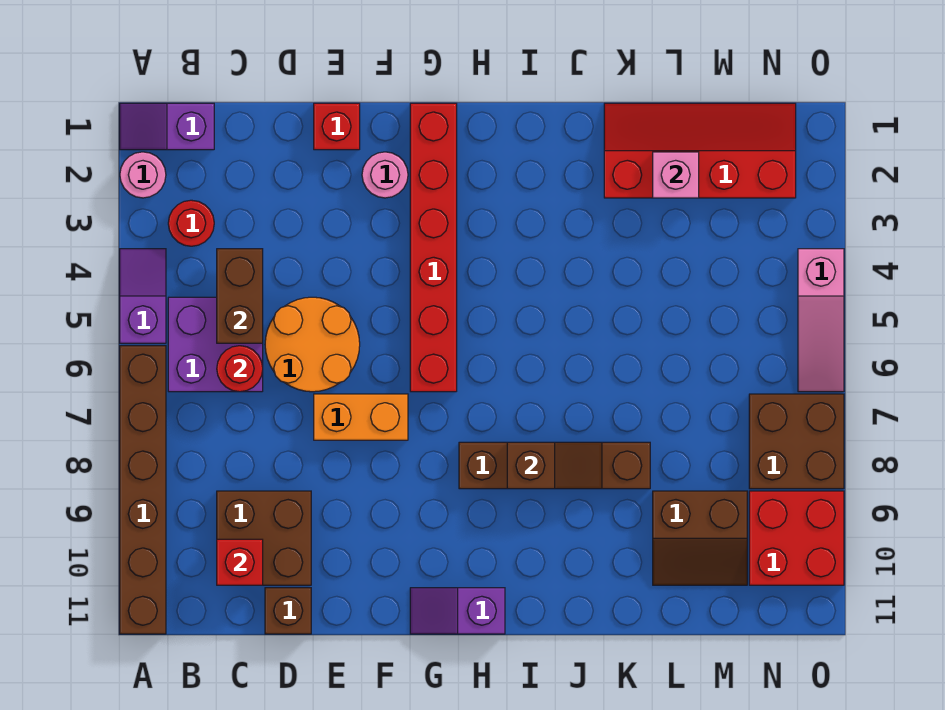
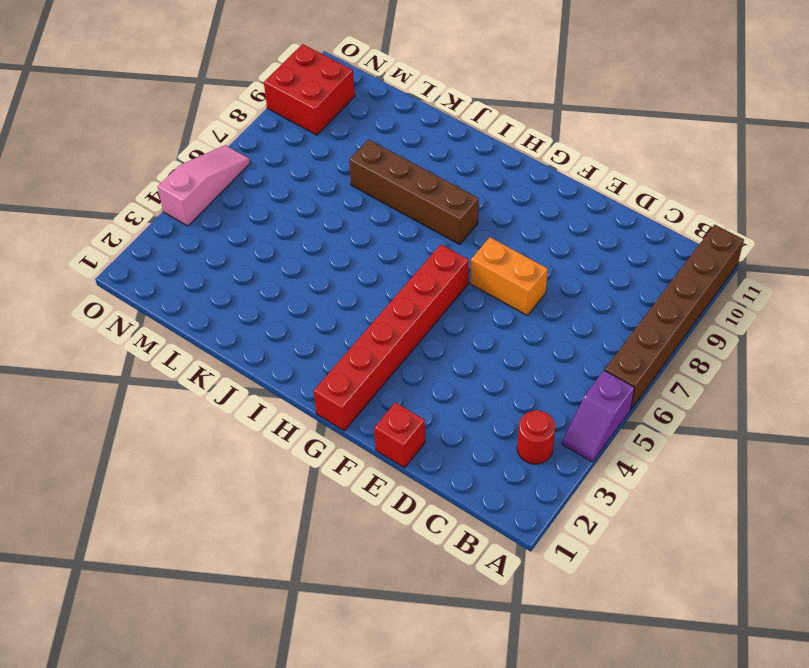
none -> purple 1x2 slope [120,103,214,150]
none -> pink 1x1 round brick [120,152,166,198]
none -> purple 2x2 brick [168,297,263,392]

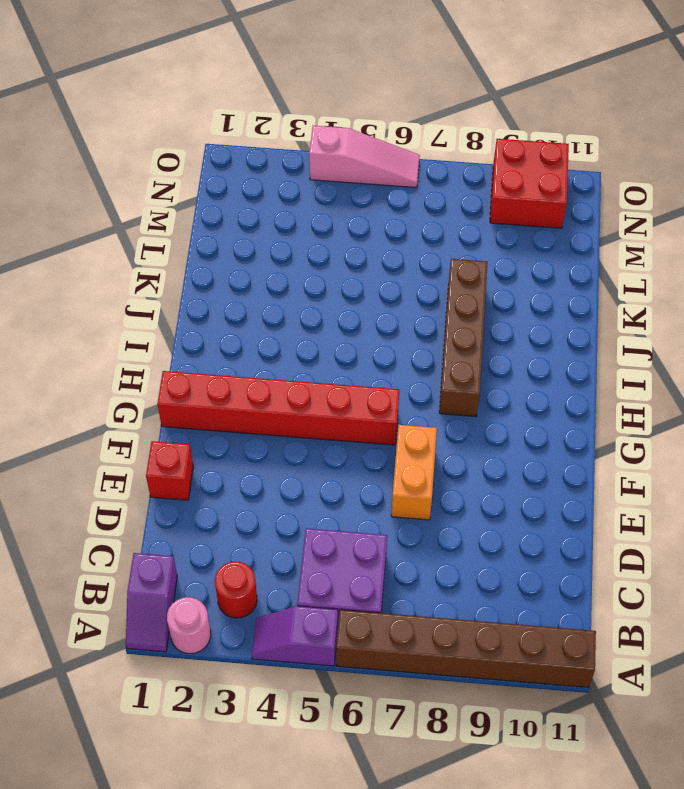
none -> brown 2x2 brick [217,491,311,585]
none -> orange 2x2 round brick [265,297,360,392]
none -> brown 1x1 brick [265,588,311,634]

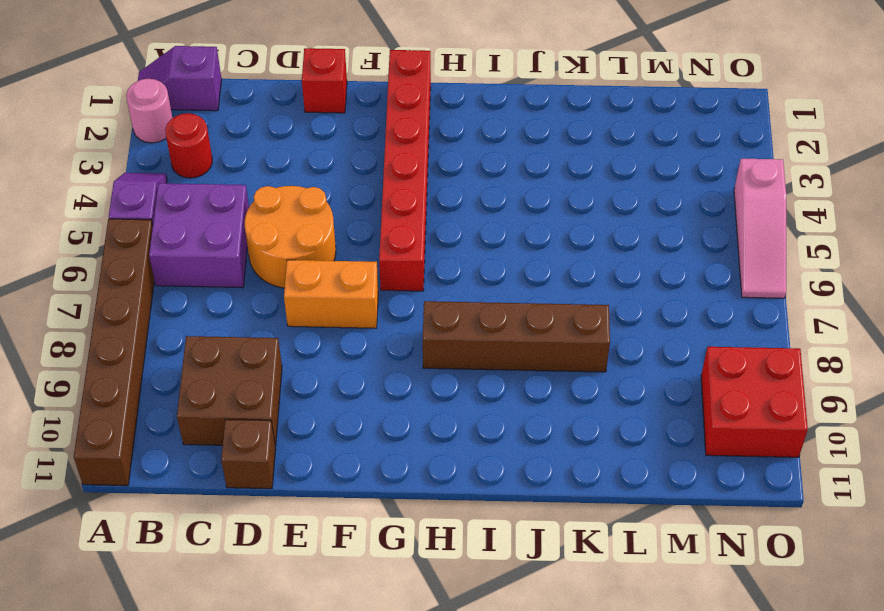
none -> pink 1x1 round brick [362,152,408,198]
none -> purple 1x2 slope [410,588,505,634]
none -> red 2x4 slope [604,103,796,198]

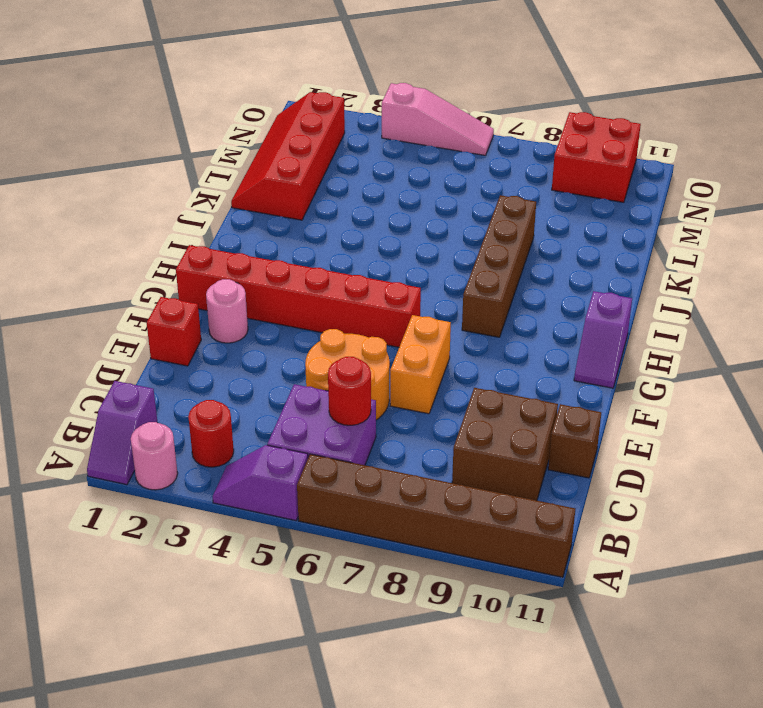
none -> brown 2x2 slope [653,491,747,585]
none -> brown 2x2 brick [749,394,844,489]
none -> brown 1x2 brick [217,249,263,343]

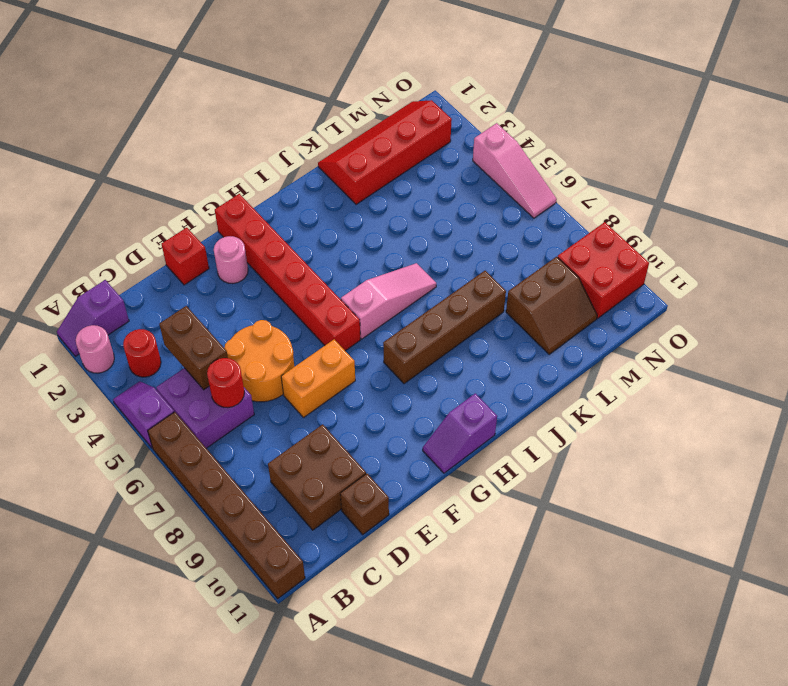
pink 1x3 slope [341,263,436,339] -> none
none -> brown 2x2 brick [749,394,844,489]
none -> red 1x1 brick [217,539,263,585]
none -> brown 1x2 slope [507,442,602,489]

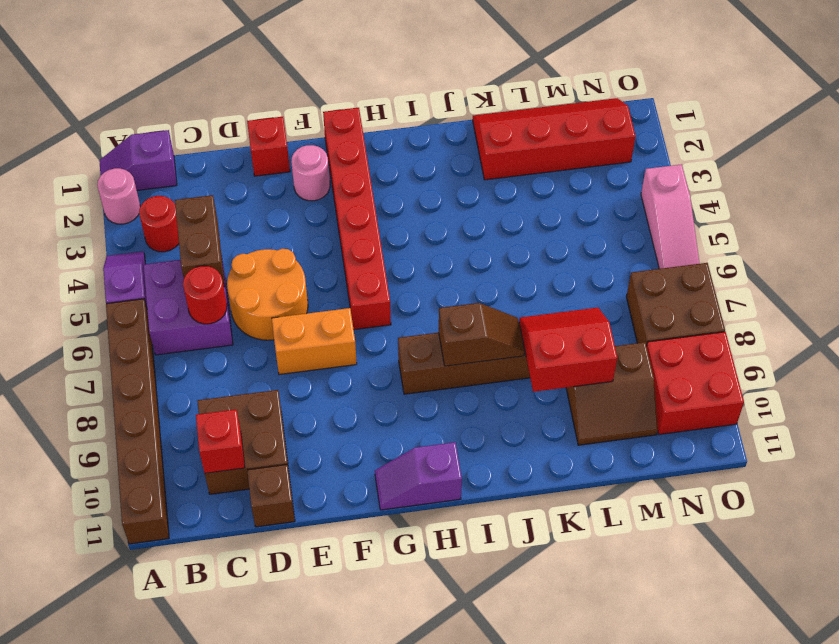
red 2x2 slope [519,308,617,392] -> none
none -> pink 1x1 brick [653,152,699,198]

